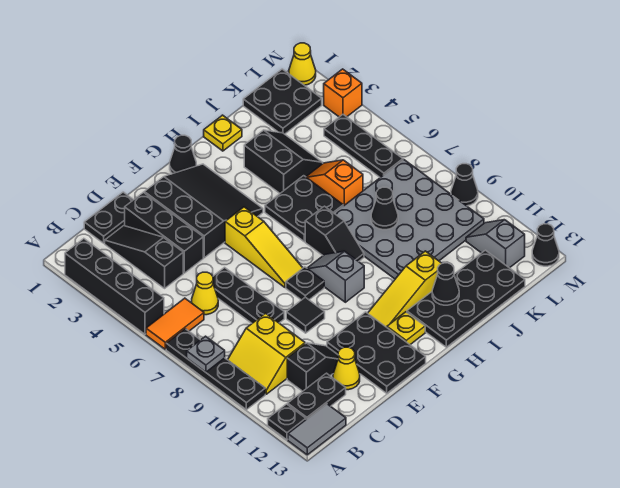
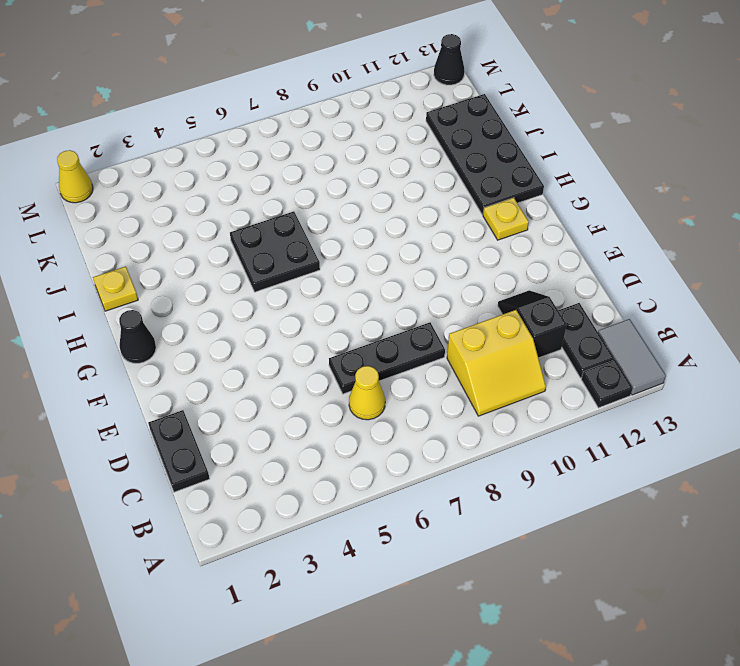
none -> black 1x4 brick [65,239,164,334]
none -> orange 1x2 tile [146,298,204,349]
none -> black 1x4 plate [166,329,265,410]
none -> black 1x3 slope [105,226,183,288]

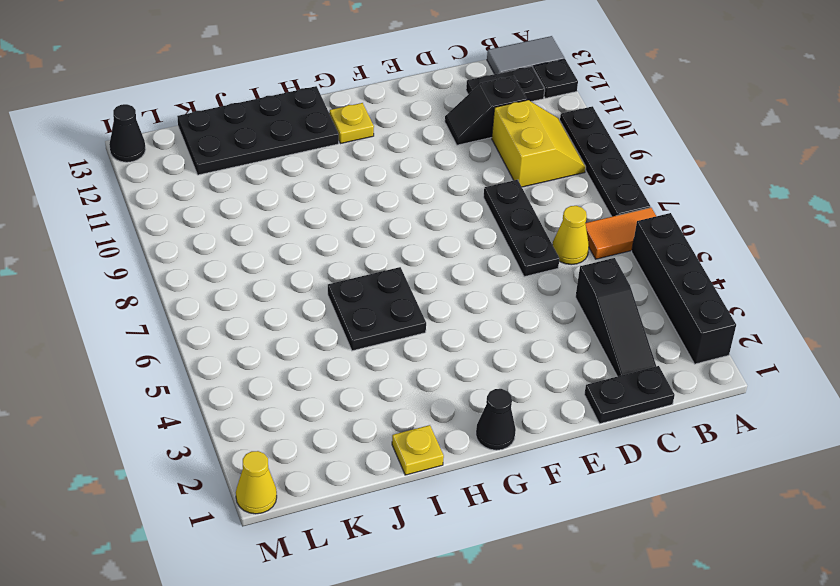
none -> black 1x3 brick [125,192,203,273]
none -> yellow 1x1 cone [333,347,360,390]
none -> black 3x3 slope [144,164,263,258]
none -> black 1x1 tile [286,297,325,333]

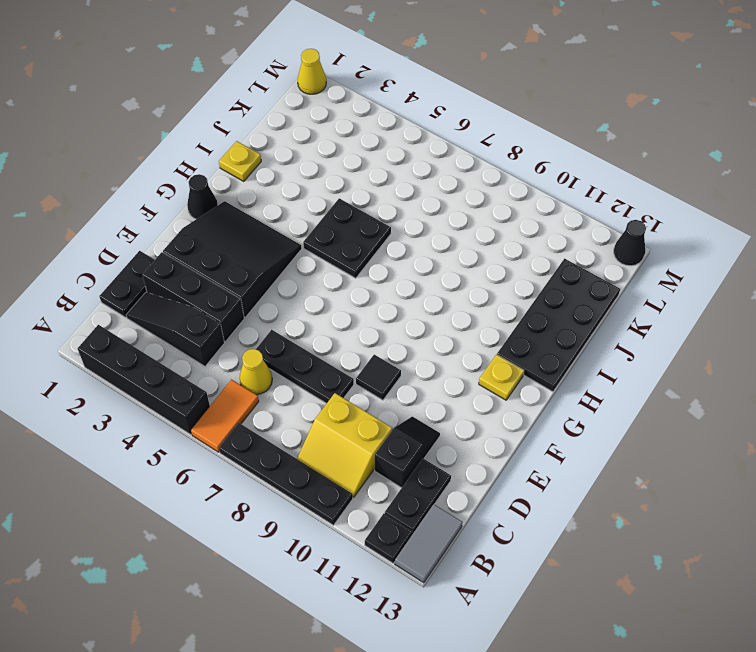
none -> yellow 1x1 cone [333,347,360,390]
none -> black 2x3 plate [327,312,426,393]
none -> yellow 1x3 slope [225,207,303,287]
none -> black 1x1 plate [286,267,324,300]

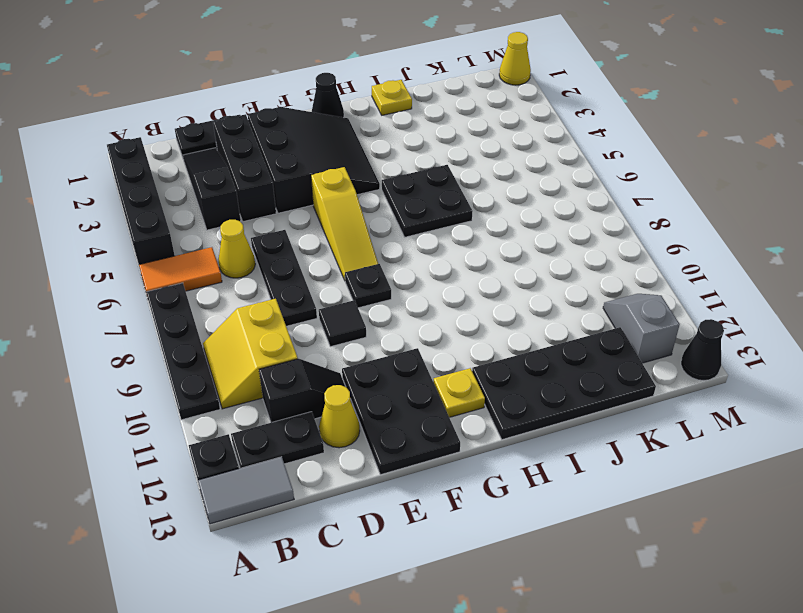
none -> grey 1x2 slope [307,251,364,302]
none -> yellow 1x3 slope [368,251,442,327]
none -> black 1x2 slope [305,206,364,262]
none -> black 2x2 slope [244,130,323,193]

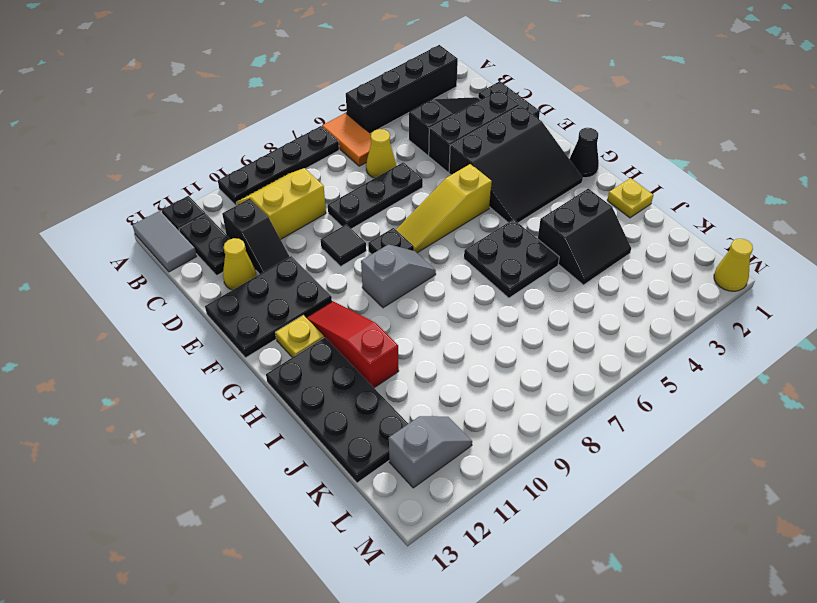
red 1x3 slope [306,301,399,388] -> yellow 1x3 slope [368,251,442,327]
none -> black 1x2 slope [305,206,364,262]
none -> grey 4x4 plate [334,160,484,279]
none -> orange 1x2 slope [306,160,363,206]
none -> black 2x2 plate [243,69,322,134]

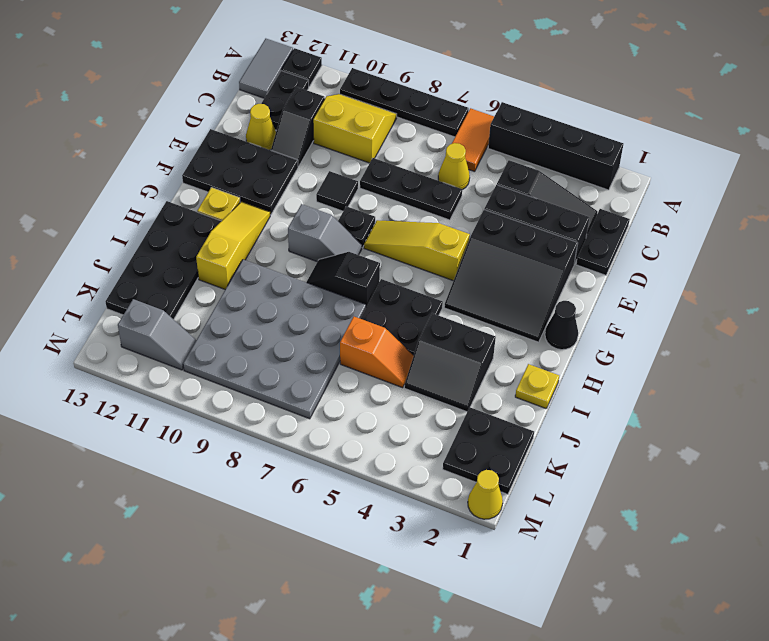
none -> black 1x3 plate [324,115,403,177]
none -> orange 1x1 brick [324,69,362,117]
none -> black 1x1 cone [451,164,478,206]
none -> black 1x1 cone [532,224,559,266]

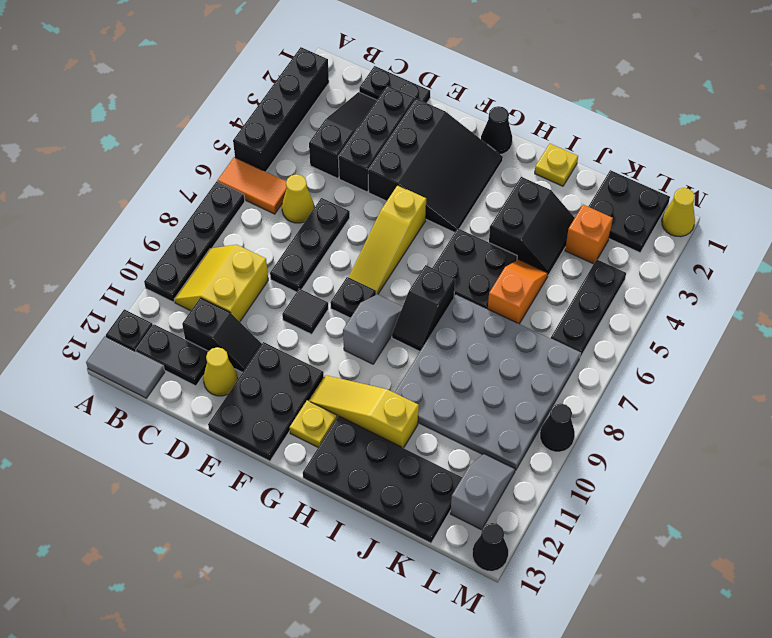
orange 1x1 brick [565,205,613,264] -> orange 1x1 brick moved to [324,69,362,117]
none -> grey 1x1 plate [187,336,225,372]
none -> black 1x1 cone [432,263,459,305]
none -> black 1x1 cone [371,187,398,230]

